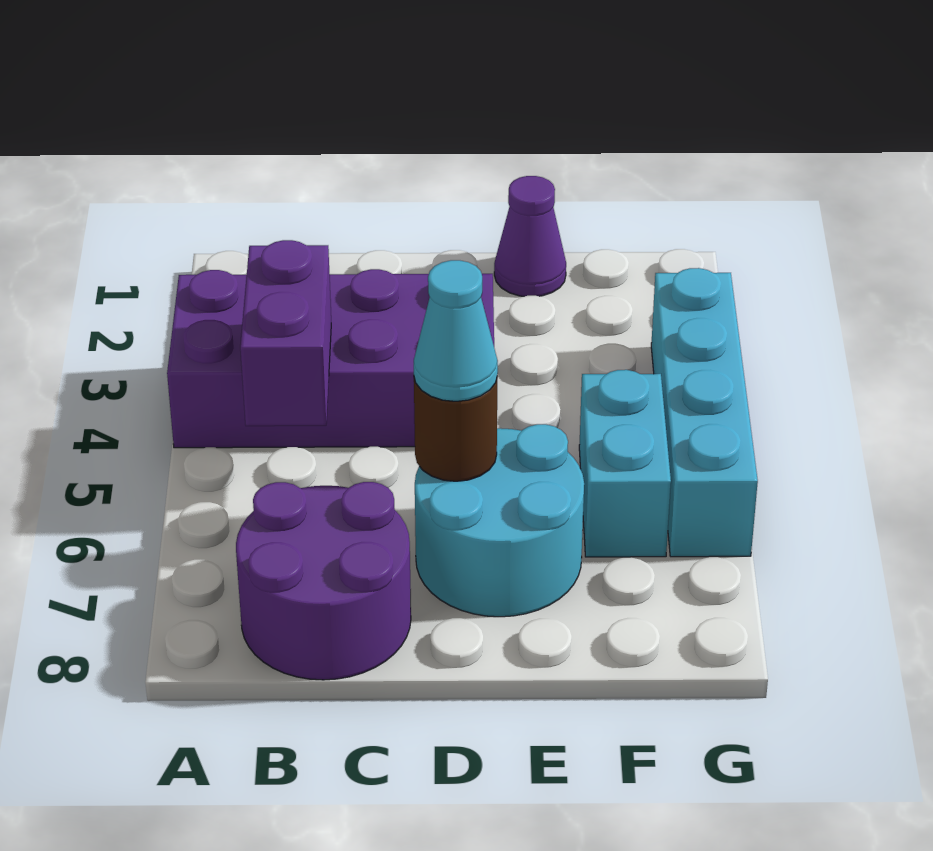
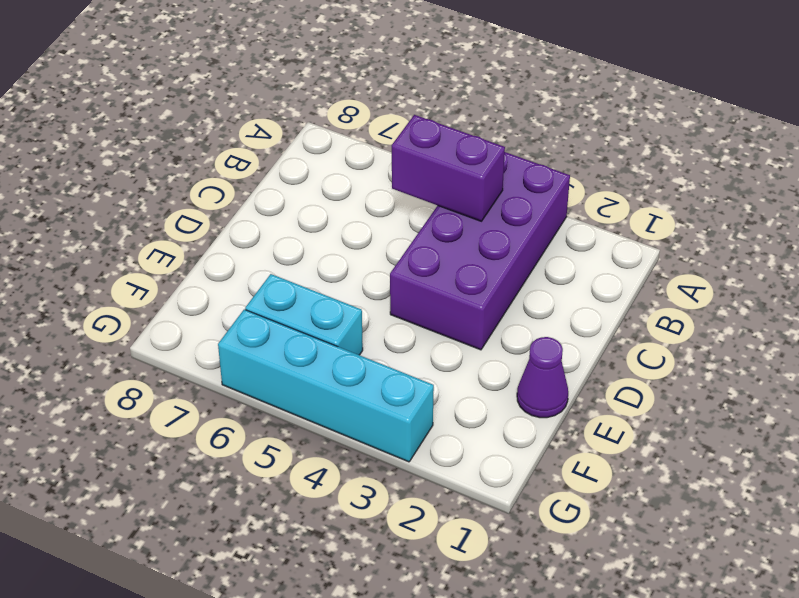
none -> purple 2x2 round brick [236,482,411,680]
none -> cyan 2x2 round brick [415,424,584,617]

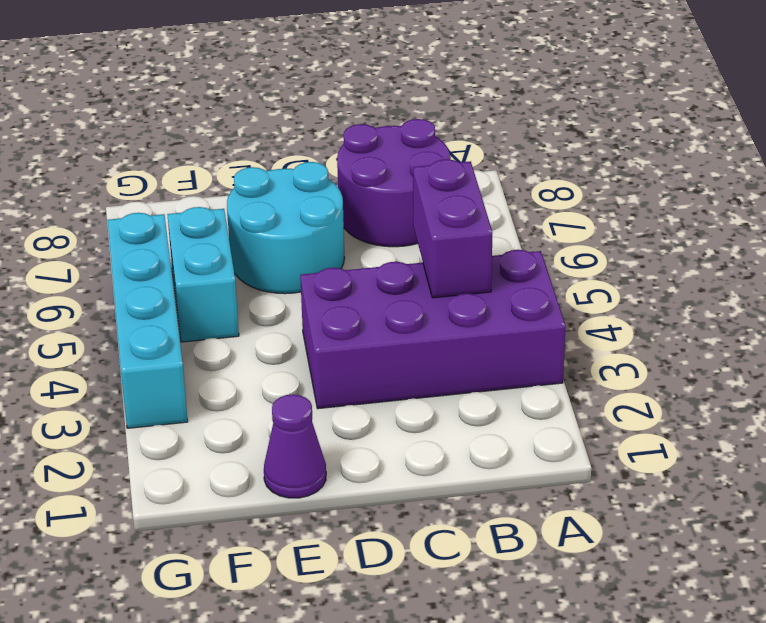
none -> brown 1x1 round brick [414,378,497,481]
none -> cyan 1x1 cone [414,260,498,401]

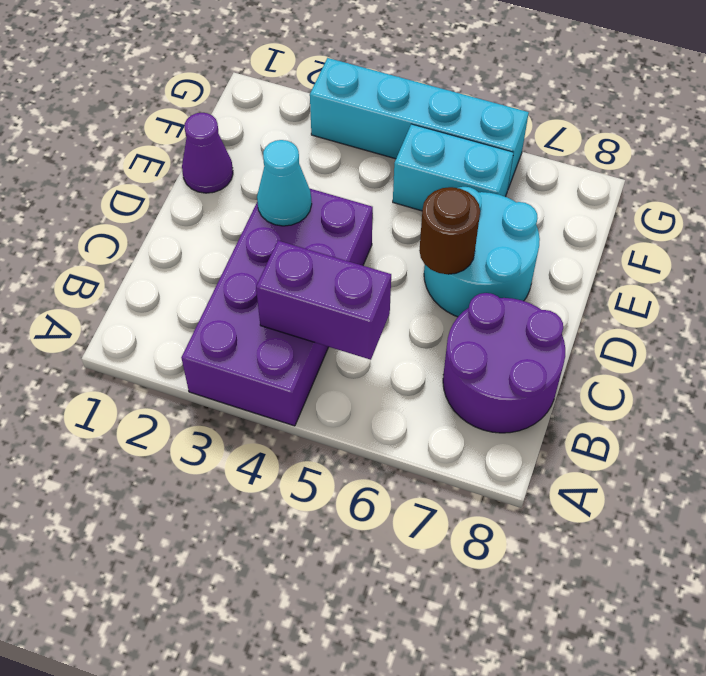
cyan 1x1 cone [257,140,312,226] -> cyan 1x1 cone moved to [414,260,498,401]

